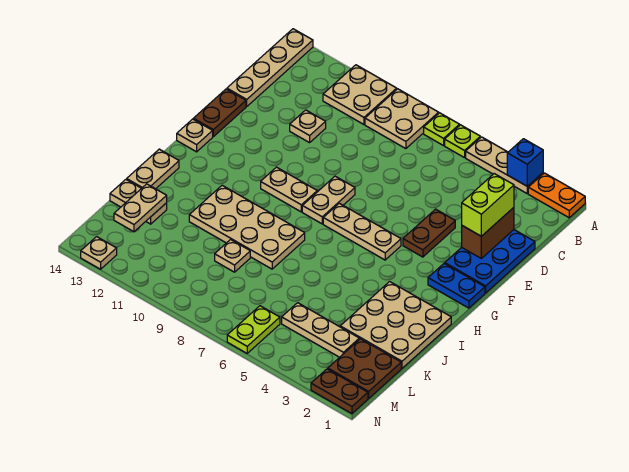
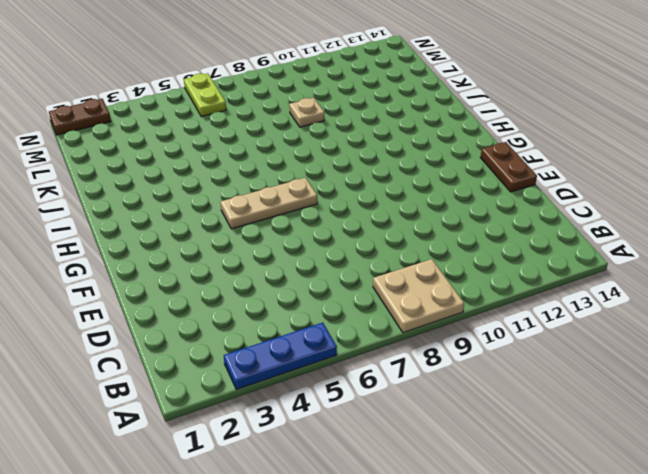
blue 1x3 plate [224,322,337,389] -> tan 1x3 plate [466,137,543,193]
none -> orange 1x2 plate [528,173,585,218]
none -> lime 1x1 plate [445,125,480,158]
none -> lime 1x1 plate [424,113,460,146]
none -> tan 2x2 plate [323,65,397,124]

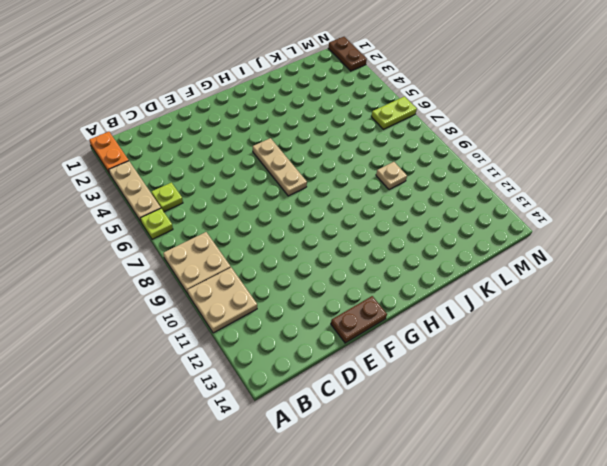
lime 1x1 plate [152,183,183,212] -> lime 1x1 plate moved to [424,113,460,146]
none -> tan 1x4 plate [227,29,313,106]
none -> blue 2x3 plate [445,230,535,293]
none -> tan 1x1 plate [290,110,326,143]
none -> brown 1x2 plate [403,209,455,257]

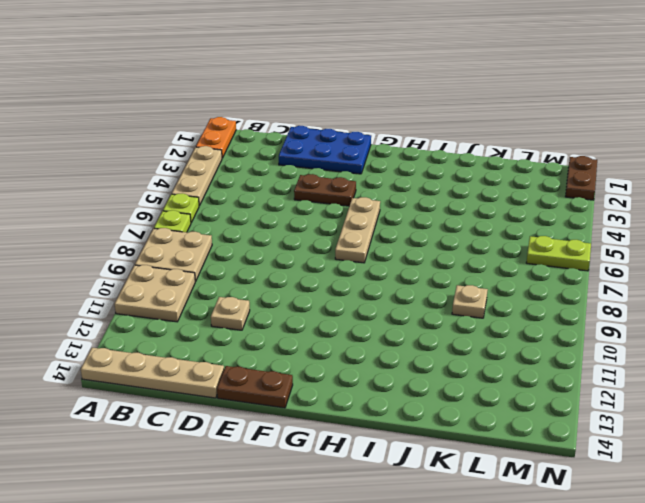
none -> tan 1x2 plate [302,176,355,224]
none -> blue 1x2 plate [428,263,485,308]
none -> tan 1x2 plate [261,167,317,212]
none -> tan 1x1 plate [177,119,213,152]

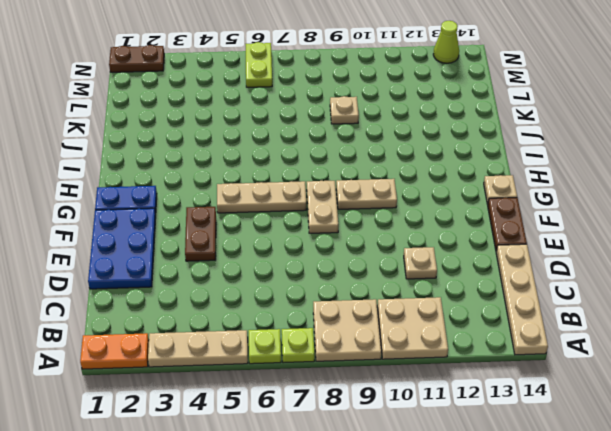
lime 1x1 cone [433,21,459,63] -> tan 1x1 plate [81,237,117,269]
none -> tan 3x3 plate [340,282,451,368]
none -> tan 2x4 plate [189,185,305,269]
none -> tan 1x2 plate [127,149,179,189]
none -> tan 1x2 plate [110,180,167,224]

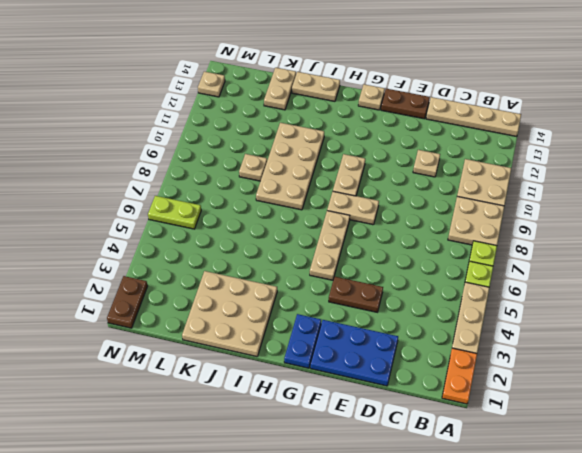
none -> brown 2x2 plate [328,339,401,398]
none -> tan 1x3 plate [282,303,359,357]
none -> blue 1x1 brick [507,139,543,186]
none -> brown 1x2 brick [462,208,514,258]

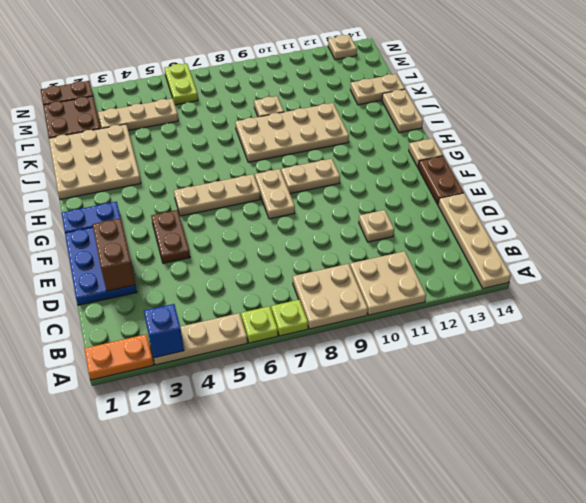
none -> tan 1x2 plate [114,184,167,232]
none -> lime 1x2 brick [462,174,514,236]

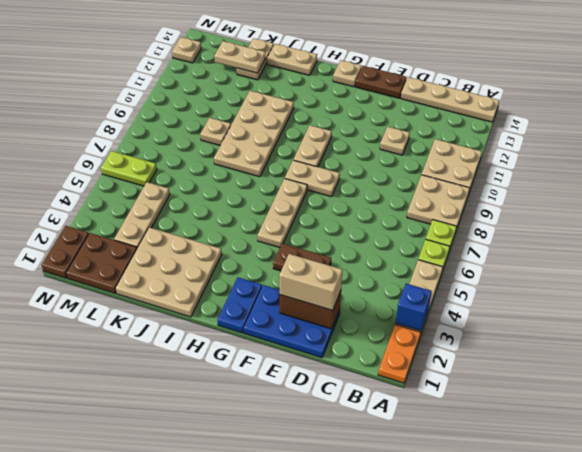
tan 1x2 brick [279,254,343,310] -> lime 1x2 brick [462,174,514,236]

